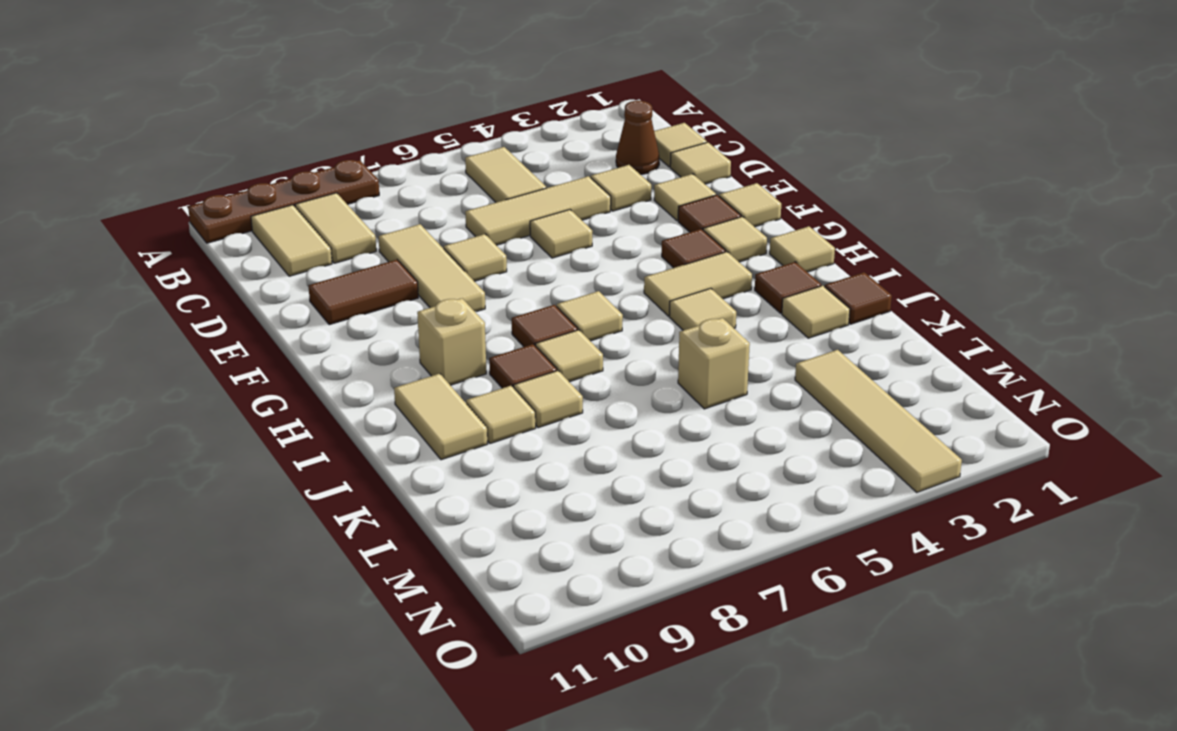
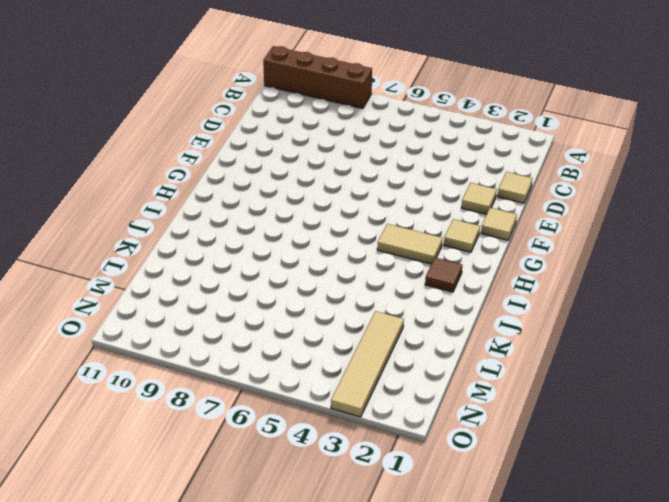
brown 1x4 brick [263,46,372,108] -> brown 1x4 plate [188,160,379,243]
none -> tan 1x2 tile [465,147,546,202]
none -> tan 1x2 tile [295,193,376,263]
none -> tan 1x2 tile [251,205,332,276]
none -> tan 1x1 tile [654,123,707,167]

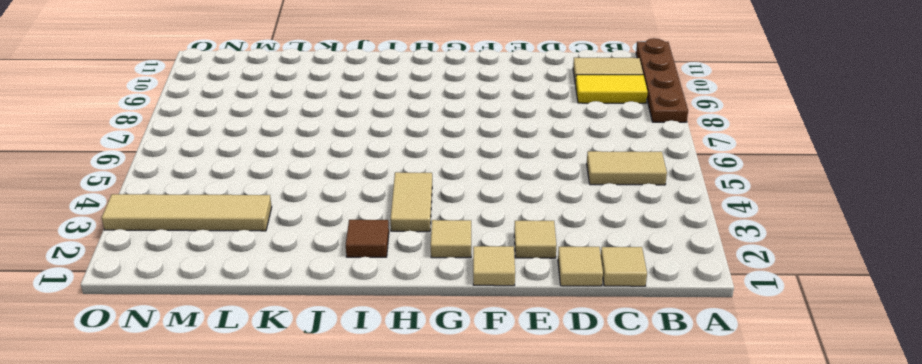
yellow 1x2 tile [575,75,648,103] -> tan 1x2 tile [295,193,376,263]
none -> brown 1x1 cone [616,101,659,174]
none -> tan 1x1 tile [591,165,651,211]
none -> tan 1x3 tile [465,176,611,245]
none -> tan 1x3 tile [379,224,485,312]

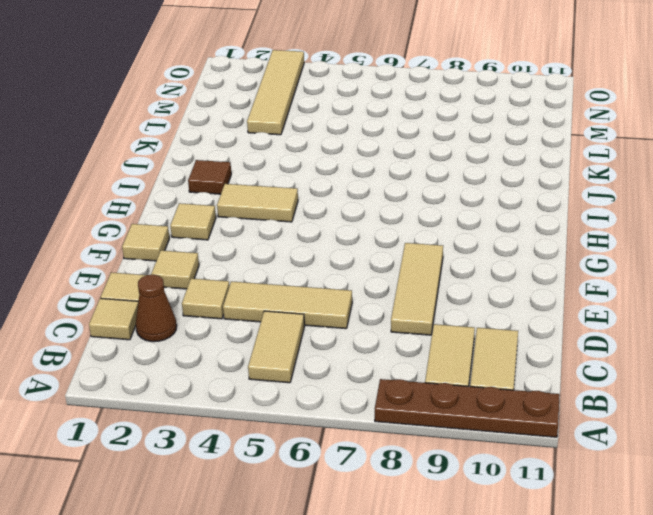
none -> tan 1x1 tile [530,210,592,258]
none -> tan 1x1 tile [444,234,507,281]
none -> brown 1x2 tile [309,260,418,325]
none -> brown 1x1 tile [678,195,741,232]

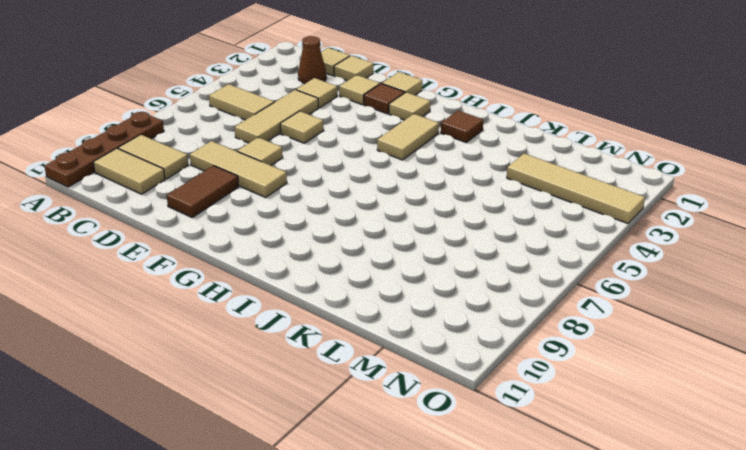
none -> brown 1x1 tile [662,229,726,268]
none -> tan 1x1 tile [770,226,835,272]
none -> tan 1x1 tile [557,291,623,341]
none -> brown 1x1 tile [512,305,578,347]

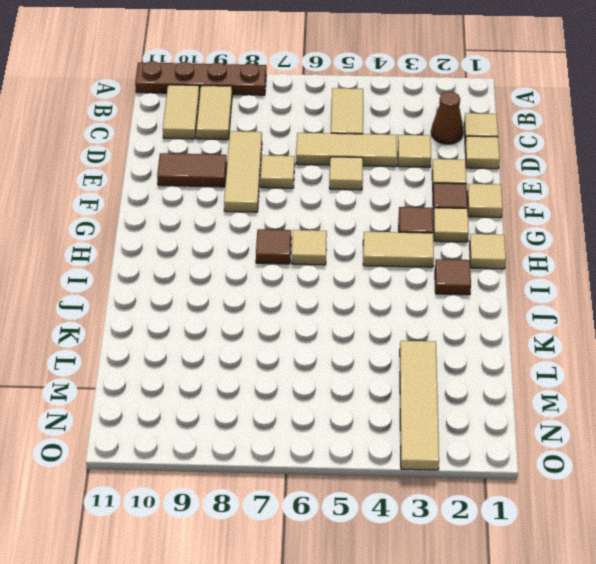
none -> tan 1x1 brick [417,298,486,385]
none -> tan 1x1 tile [669,288,736,330]
none -> tan 1x1 tile [536,330,603,382]
none -> brown 1x1 tile [489,344,557,388]

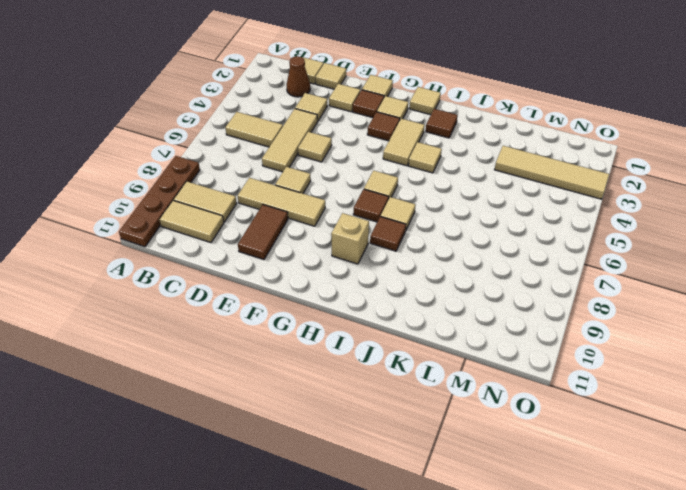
none -> tan 1x2 tile [394,374,487,460]
none -> brown 1x1 tile [825,272,892,324]
none -> tan 1x1 tile [782,286,850,338]
none -> tan 1x1 tile [514,371,583,428]

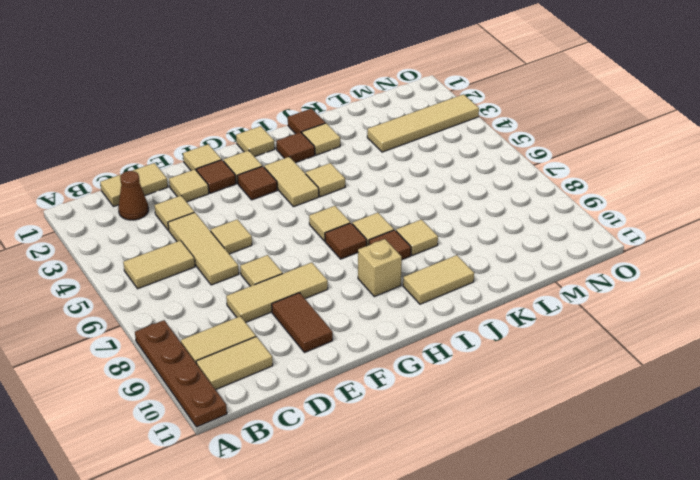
none -> tan 1x1 tile [466,386,536,443]
none -> tan 1x1 brick [678,318,750,409]

